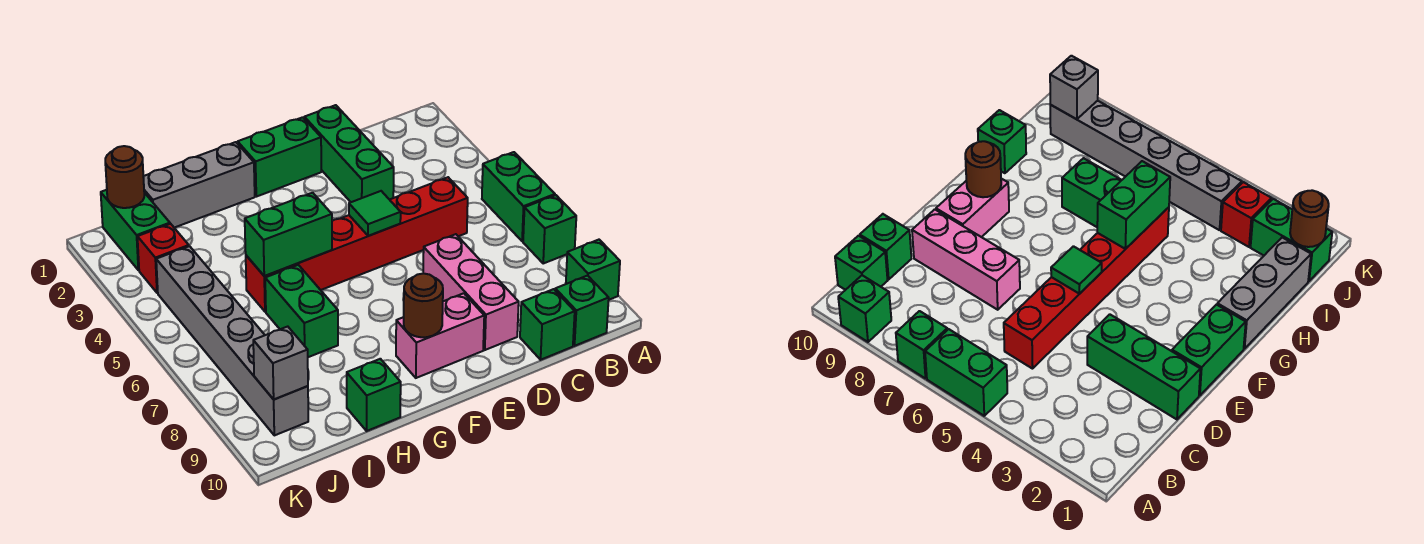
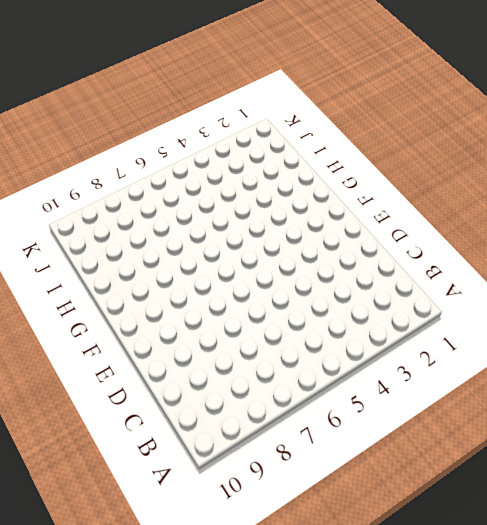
none -> green 1x2 brick [482,152,555,241]
none -> green 1x1 brick [523,195,576,263]
none -> green 1x1 brick [566,240,620,300]

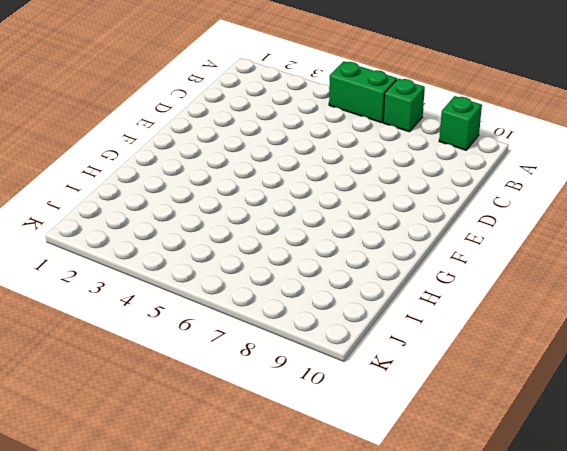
none -> green 1x1 brick [555,276,609,346]
none -> red 1x6 brick [246,177,468,312]
none -> green 1x1 brick [520,289,575,360]

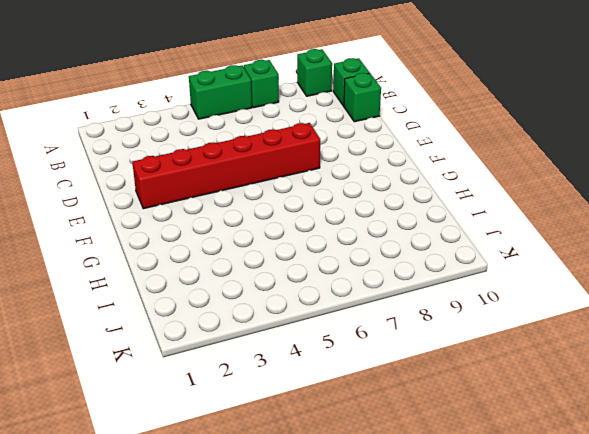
red 1x6 brick [132,123,320,209] -> red 1x6 brick turned to [246,177,468,312]
none -> green 1x3 brick [304,105,394,202]
none -> pink 1x3 brick [423,234,519,350]
none -> green 1x2 brick [238,117,321,197]

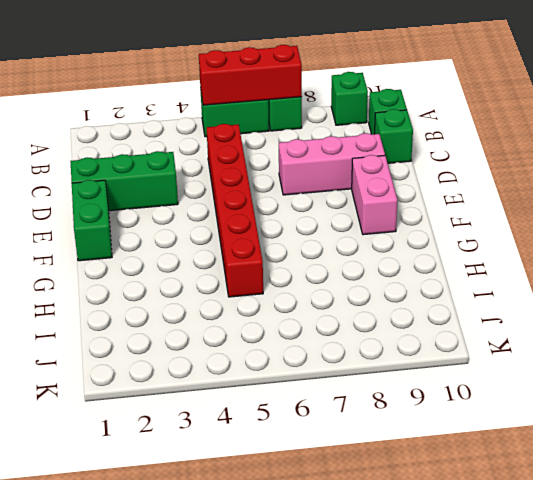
red 1x3 brick [199,45,302,105] -> none
none -> grey 1x3 brick [143,142,255,228]
none -> green 1x2 brick [265,265,338,357]
none -> green 1x1 brick [347,359,401,431]

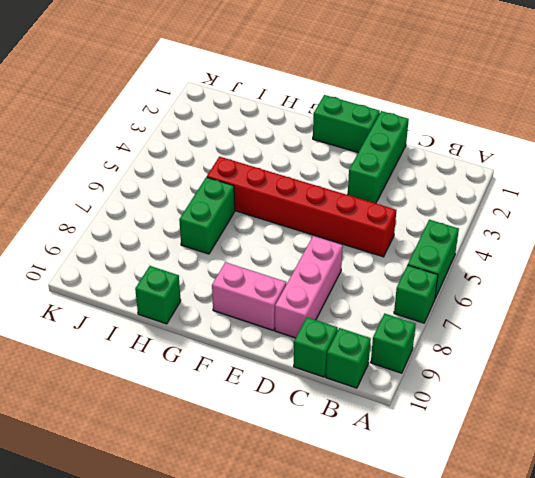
none -> grey 1x3 brick [143,142,255,228]
none -> green 1x2 brick [101,190,170,270]
none -> red 1x1 brick [138,224,189,293]

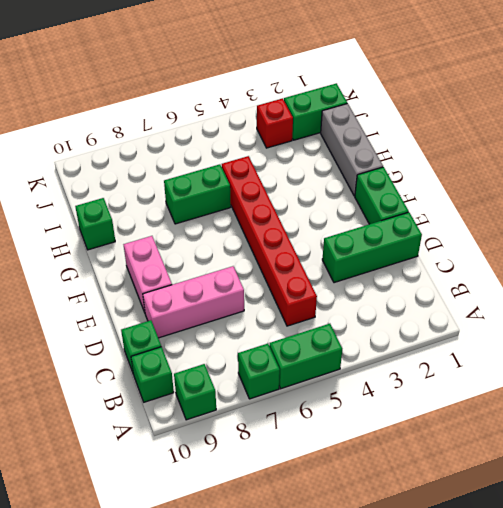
none -> grey 1x6 brick [156,246,308,435]
none -> green 1x1 tile [349,191,401,236]
none -> brown 1x1 round brick [404,273,443,337]

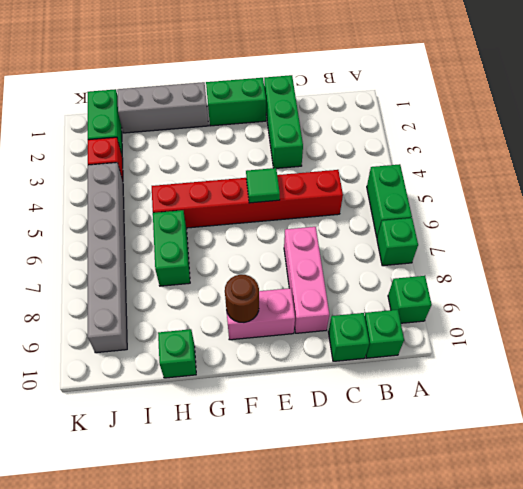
none -> green 1x2 brick [245,193,332,276]
none -> brown 1x1 round brick [105,146,144,208]
none -> grey 1x1 brick [253,327,308,399]

